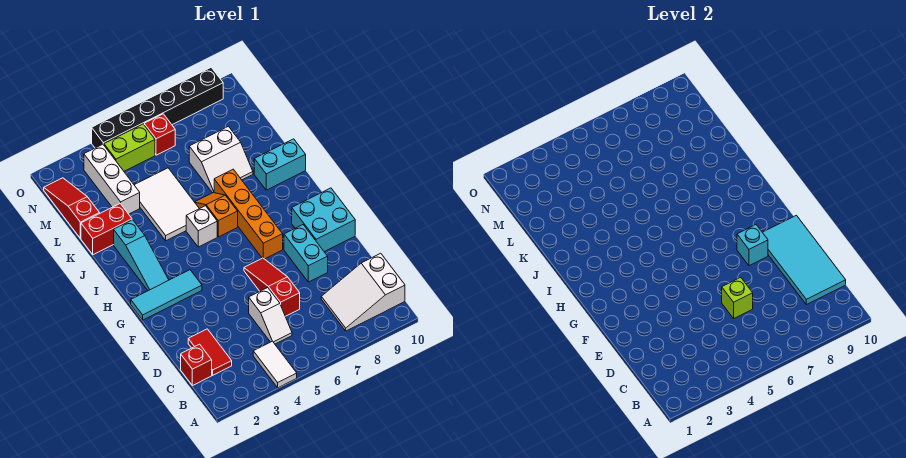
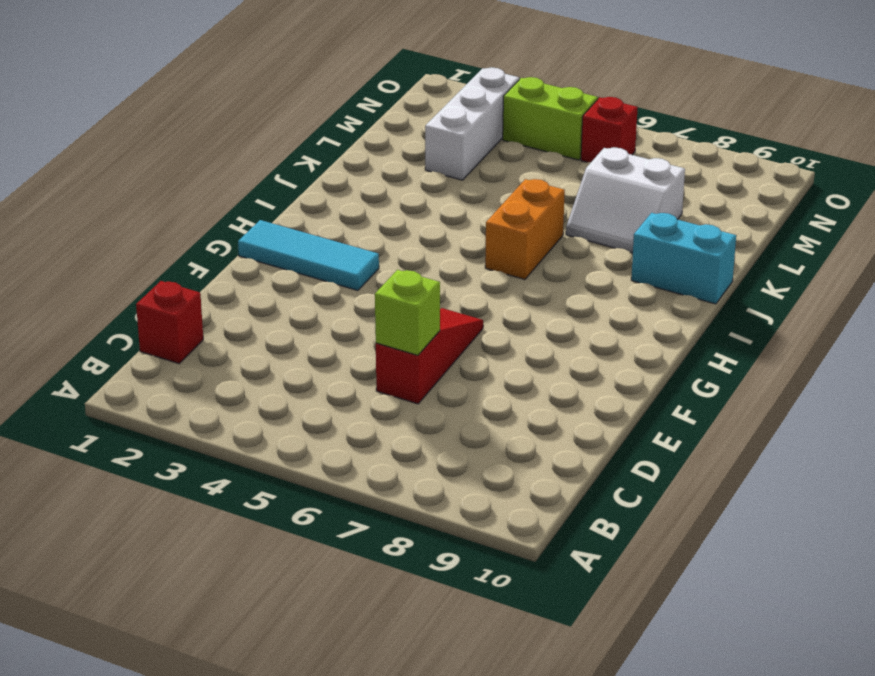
orange 1x2 brick [485,179,565,279] -> orange 1x2 slope [195,193,238,237]
none -> white 1x2 tile [253,341,297,388]
none -> white 2x3 slope [321,253,405,331]
none -> red 1x2 tile [188,329,232,375]

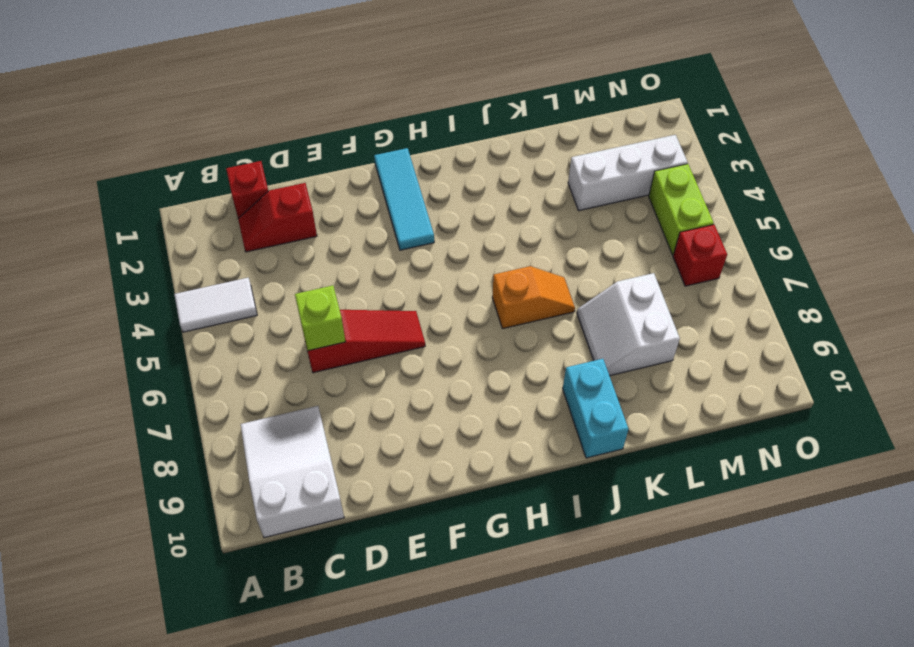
red 1x2 slope [238,183,317,252] -> red 1x2 tile [188,329,232,375]
none -> white 1x2 slope [249,288,292,344]
none -> cyan 1x2 brick [284,225,328,282]
none -> cyan 2x2 brick [292,188,355,252]

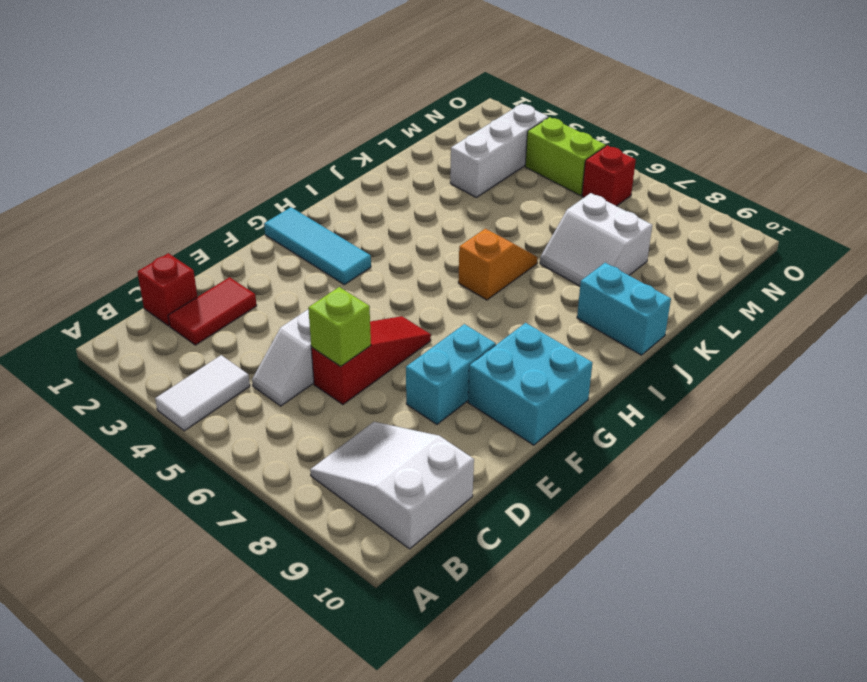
none -> orange 1x4 brick [214,169,283,259]
none -> cyan 1x3 slope [114,220,169,291]
none -> white 1x1 brick [186,206,217,247]

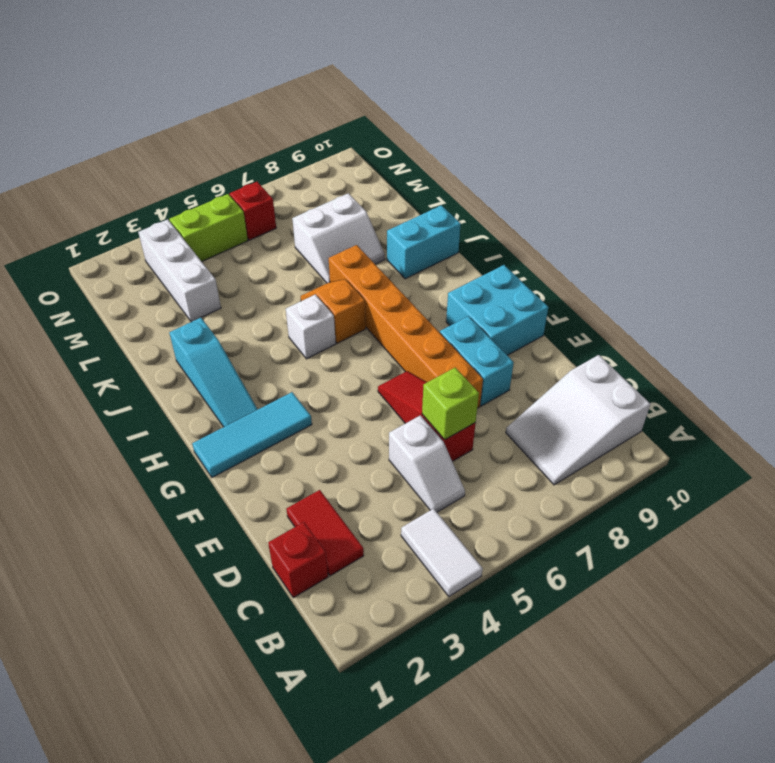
orange 1x6 brick [329,245,483,408] -> orange 1x4 brick [214,169,283,259]
none -> white 2x3 tile [135,168,199,241]
none -> red 1x2 brick [81,204,132,255]
none -> red 1x3 slope [44,178,100,238]

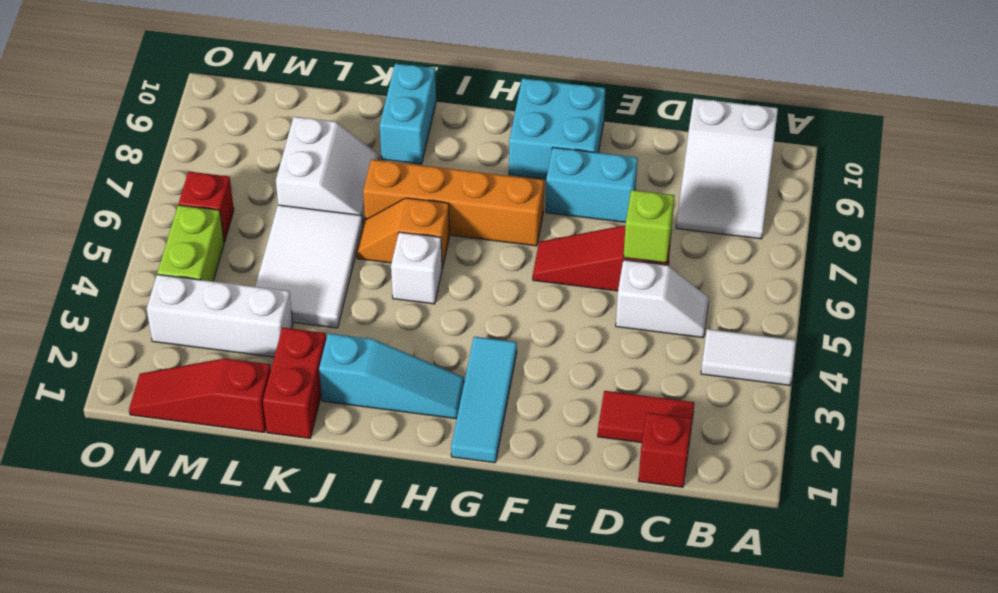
white 2x3 tile [255,205,363,328] -> white 2x3 tile turned to [135,168,199,241]
none -> black 1x6 brick [92,67,223,148]
none -> cyan 2x4 tile [762,215,846,305]
none -> cyan 1x1 brick [737,225,768,266]

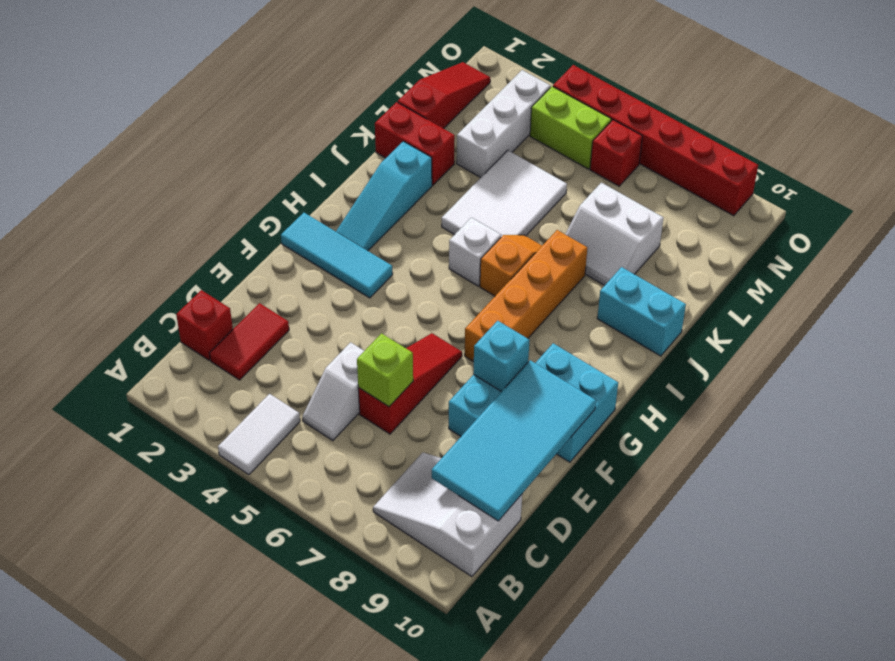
red 1x6 brick [553,65,758,216] -> black 1x6 brick [92,67,223,148]

